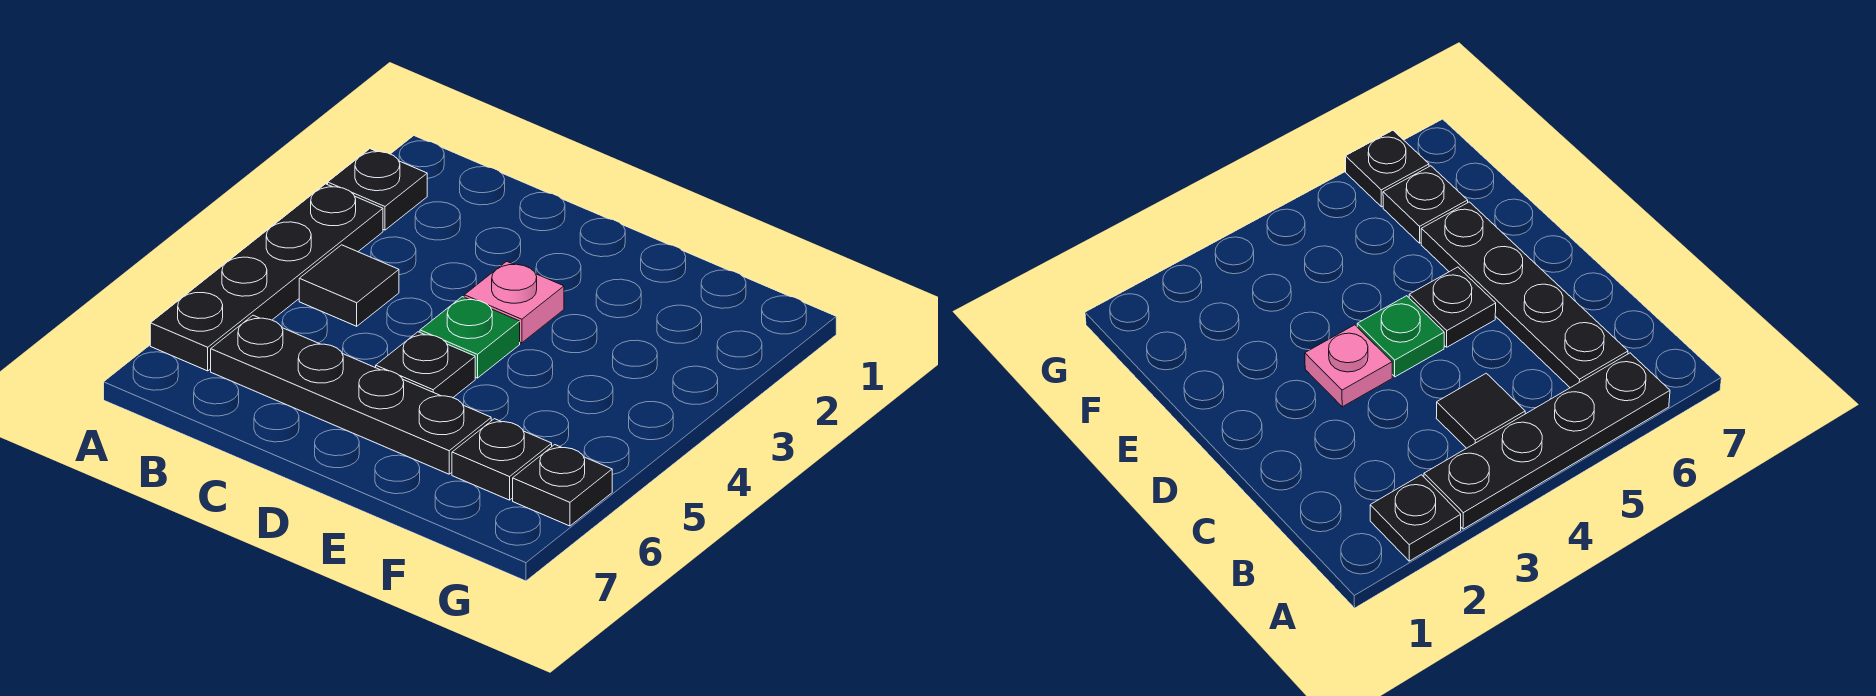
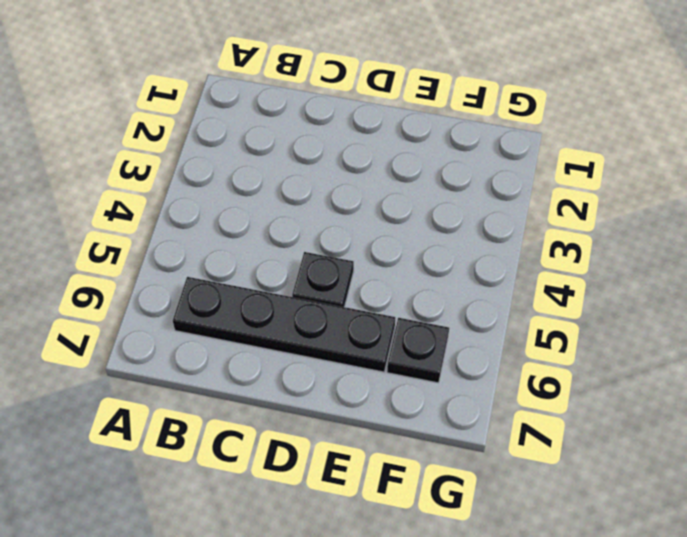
none -> black 1x1 plate [328,149,427,230]
none -> black 1x4 plate [150,184,383,371]

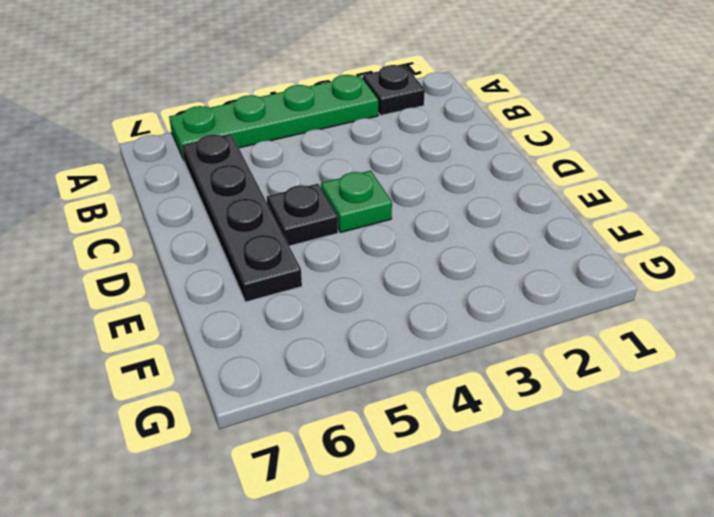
green 1x4 plate [169,75,378,160] -> black 1x4 plate [150,184,383,371]
none -> black 1x1 tile [299,245,399,326]
none -> pink 1x1 plate [464,261,564,343]

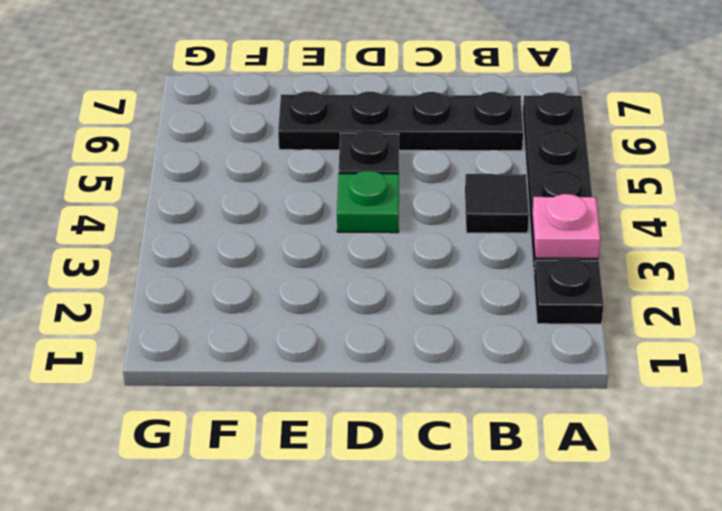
pink 1x1 plate [532,194,601,258] -> pink 1x1 plate moved to [464,261,564,343]
none -> black 1x1 plate [452,419,552,500]
none -> black 1x1 plate [513,445,612,526]

